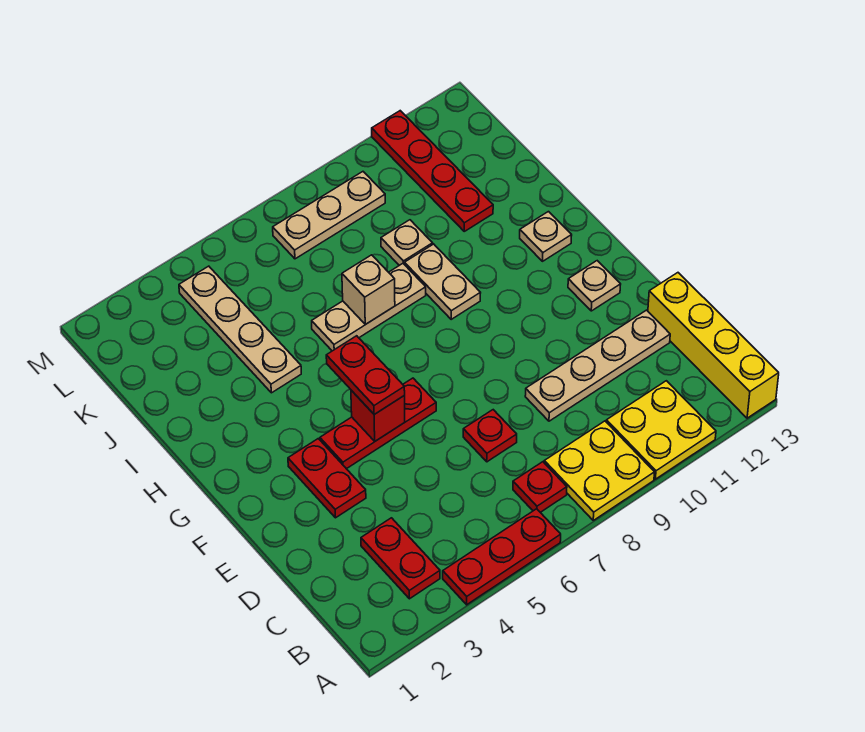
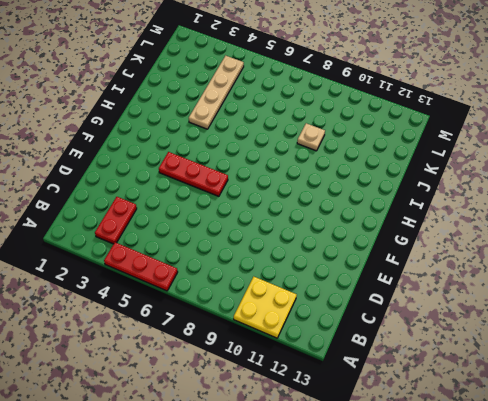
none -> yellow 2x2 plate [544,421,655,520]
none -> yellow 1x4 brick [648,273,779,418]
none -> red 1x1 plate [513,462,567,512]

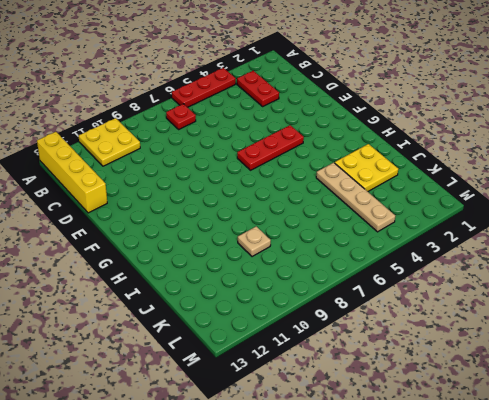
yellow 2x2 plate [335,144,398,192] -> yellow 2x2 plate moved to [544,421,655,520]
none -> red 1x1 plate [463,410,517,462]
none -> tan 1x4 plate [525,310,670,421]
none -> red 1x2 plate [288,439,366,518]

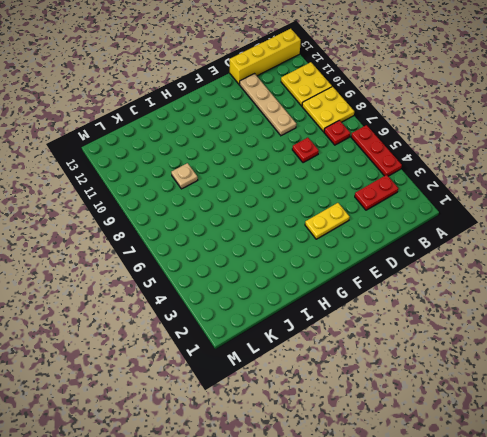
yellow 1x2 plate [305,203,350,239] -> red 1x2 plate [288,439,366,518]
none -> red 1x3 plate [320,378,436,469]
none -> tan 1x1 plate [568,261,621,311]
none -> tan 1x2 plate [405,244,480,319]

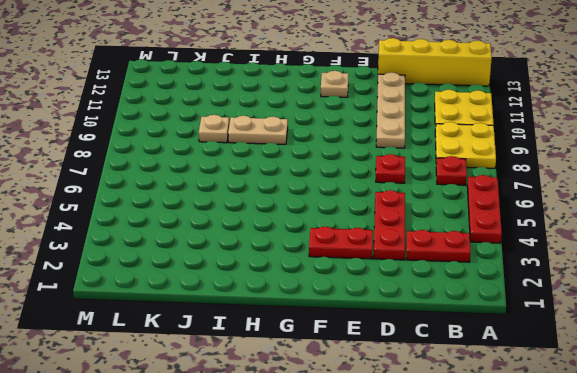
red 1x3 plate [374,190,405,260] -> red 1x3 plate moved to [320,378,436,469]
none -> tan 1x1 plate [520,212,572,261]
none -> tan 1x4 plate [179,266,301,393]
none -> tan 1x3 plate [312,264,426,351]

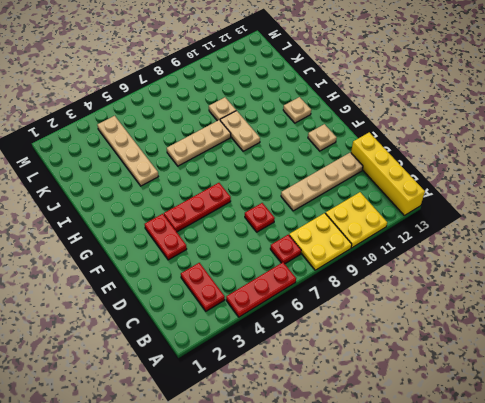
none -> red 1x4 plate [372,111,493,231]
none -> tan 1x3 plate [273,172,385,259]
none -> red 1x1 brick [351,390,405,441]

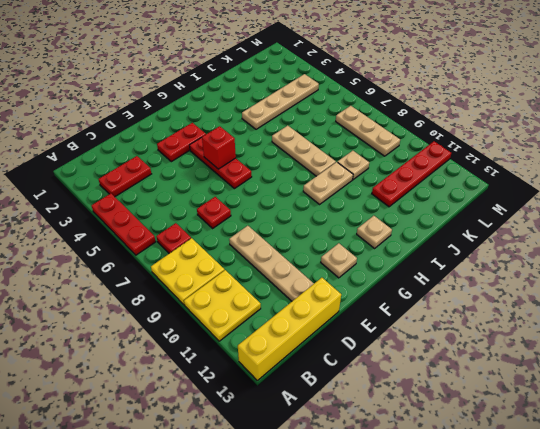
none -> tan 1x1 brick [342,255,395,325]
none -> red 1x2 plate [326,336,405,414]

